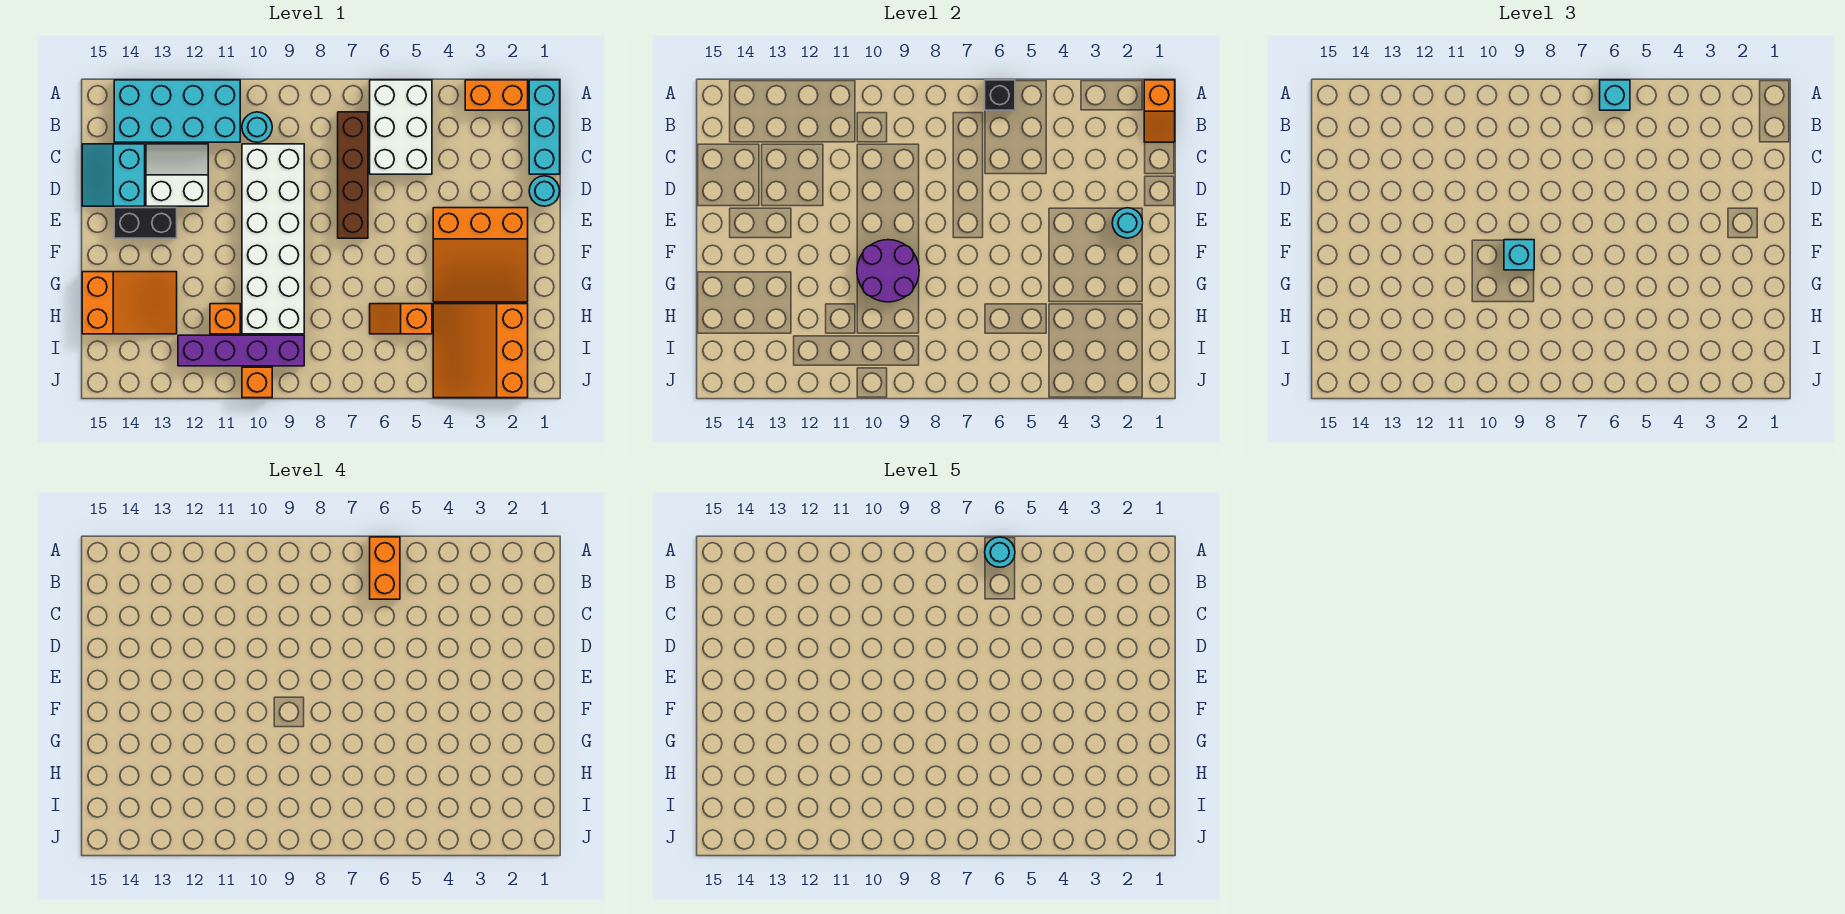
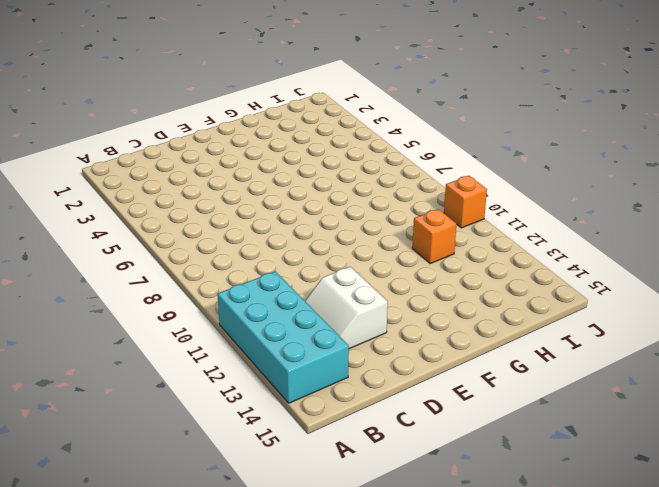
none -> cyan 1x3 brick [529,80,560,174]
none -> orange 1x2 brick [465,80,528,110]
none -> white 2x3 brick [370,80,432,174]

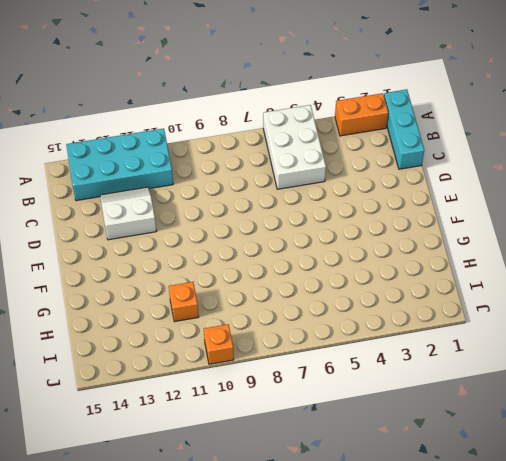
none -> brown 1x4 brick [338,112,368,238]
none -> cyan 1x1 round brick [242,112,272,142]
none -> white 2x6 brick [242,144,304,334]

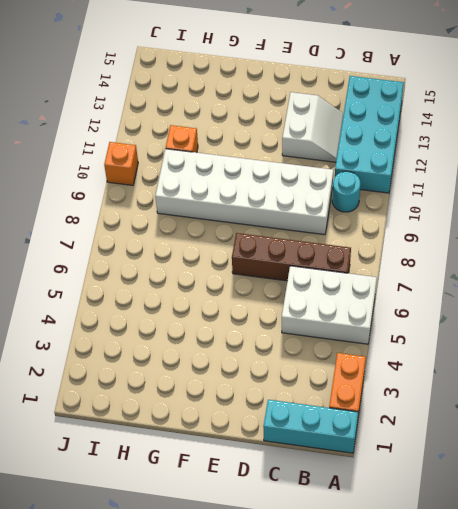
none -> cyan 2x2 slope [82,144,145,206]
none -> cyan 1x1 round brick [529,176,560,206]
none -> orange 3x3 slope [433,208,528,302]

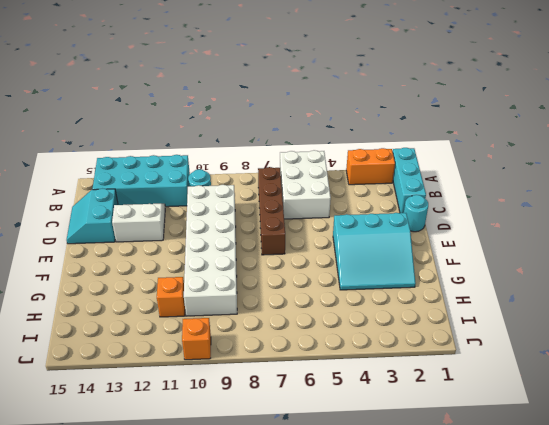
cyan 3x3 slope [333,213,416,290] -> orange 3x3 slope [433,208,528,302]
none -> black 1x2 brick [114,208,177,238]
none -> orange 2x3 slope [82,272,177,334]
none -> orange 3x3 slope [433,304,528,398]

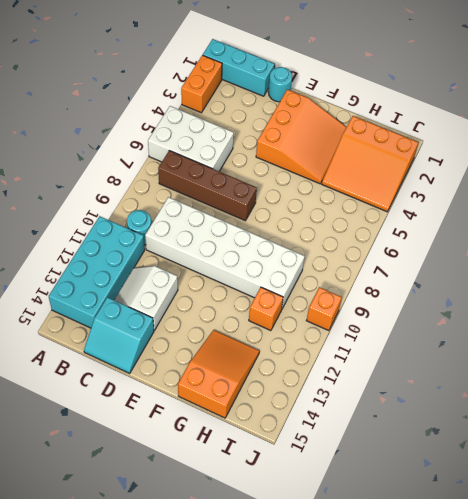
none -> black 1x2 brick [114,208,177,238]
none -> orange 1x2 slope [370,304,432,334]
none -> purple 1x4 brick [178,335,304,366]

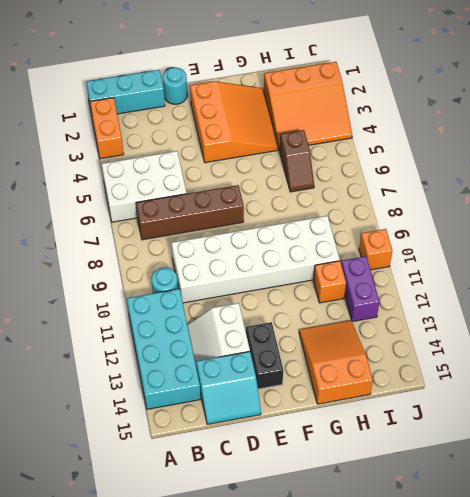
brown 1x2 slope [280,130,314,192] -> orange 1x2 slope [370,304,432,334]
purple 1x2 brick [341,256,380,322] -> purple 1x4 brick [178,335,304,366]
none -> orange 1x2 slope [1144,80,1175,142]
none -> black 1x1 brick [985,80,1015,110]
none -> cyan 1x1 round brick [1112,208,1143,238]

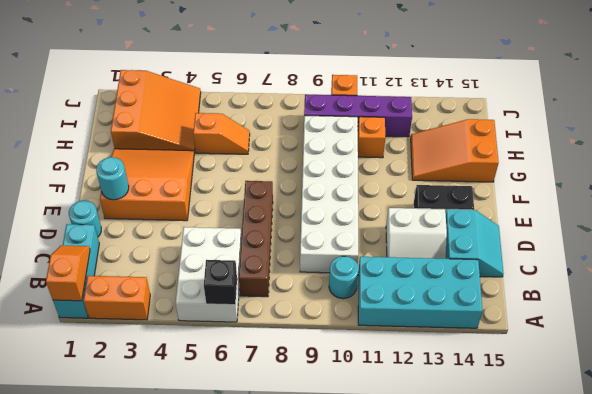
none -> purple 2x2 round brick [857,240,919,302]
none -> cyan 1x1 brick [1600,80,1630,110]
none -> cyan 1x1 brick [1504,240,1534,270]

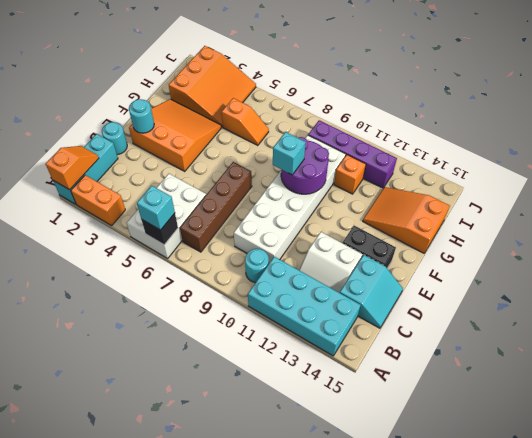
none -> orange 1x1 brick [242,367,272,398]
none -> orange 1x2 brick [370,537,400,599]
none -> cyan 1x1 round brick [985,537,1015,567]

